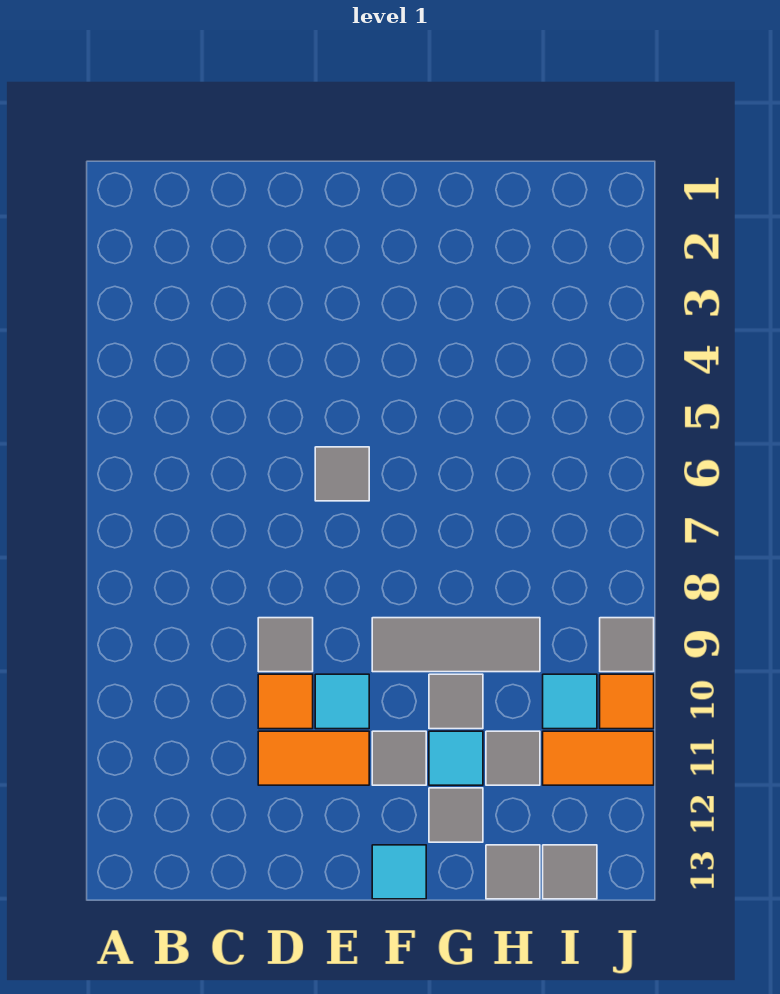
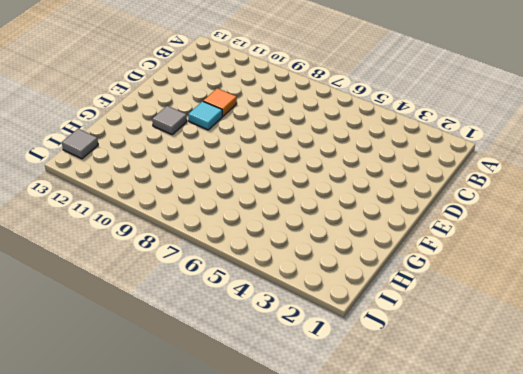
none -> grey 1x1 tile [258,618,313,672]
none -> orange 1x2 tile [258,731,369,785]
none -> grey 1x1 tile [315,447,369,501]

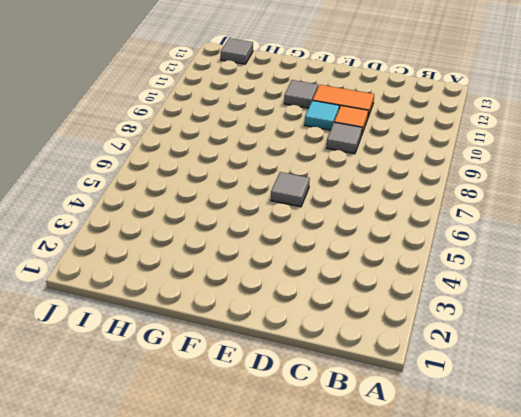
none -> grey 1x3 tile [372,618,540,672]
none -> cyan 1x1 tile [372,845,426,899]
none -> grey 1x1 tile [429,674,483,729]

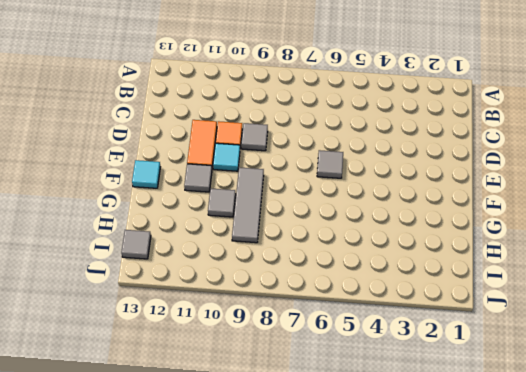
none -> cyan 1x1 tile [429,731,483,785]
none -> grey 1x1 tile [429,788,483,842]
none -> grey 1x1 tile [486,731,540,785]

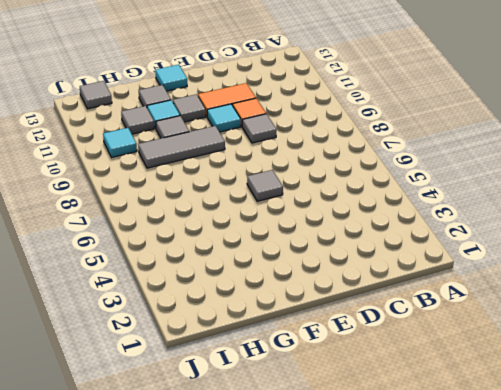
none -> grey 1x1 tile [486,845,540,899]
none -> orange 1x2 tile [543,731,654,785]
none -> grey 1x1 tile [600,618,654,672]

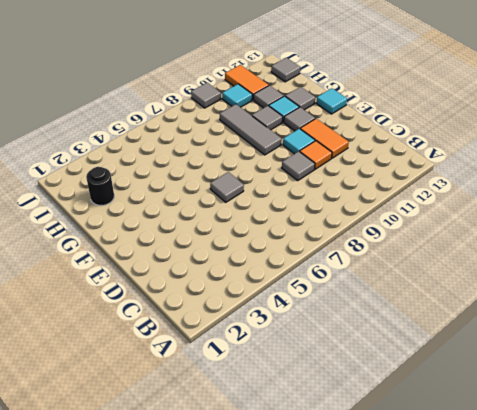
black 1x1 round brick [86,167,114,206] -> none
none -> grey 1x1 tile [486,845,540,899]
none -> orange 1x1 tile [600,674,654,729]

